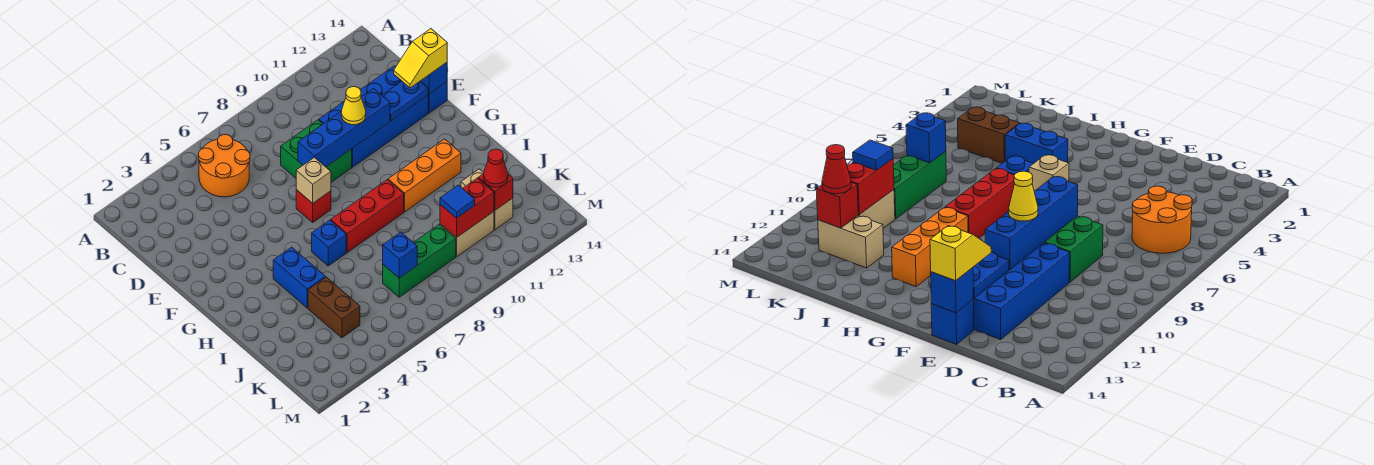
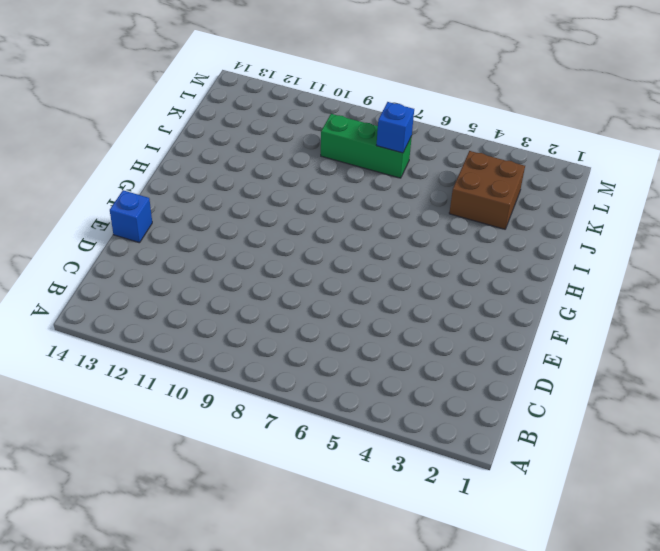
brown 2x2 brick [449,151,525,229] -> brown 1x2 brick [308,277,360,338]
none -> orange 2x2 round brick [198,135,250,197]
none -> green 2x2 brick [281,120,352,182]
none -> blue 2x4 brick [319,66,428,167]

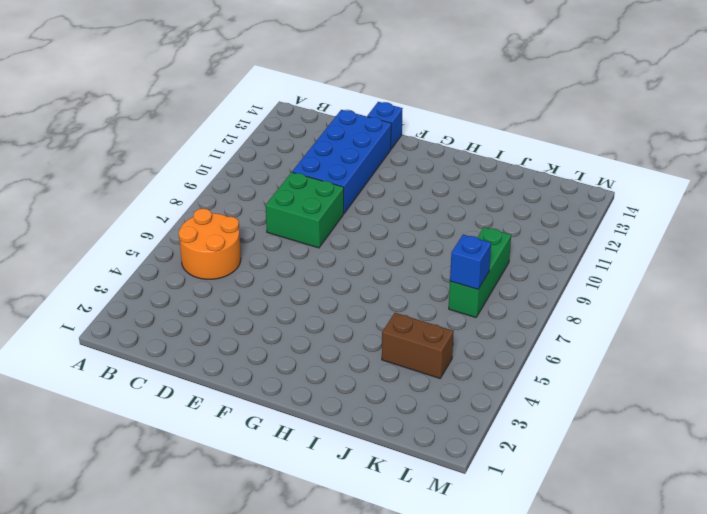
none -> red 1x1 brick [296,190,331,222]
none -> blue 1x2 brick [273,247,325,308]
none -> blue 1x1 brick [312,220,346,266]

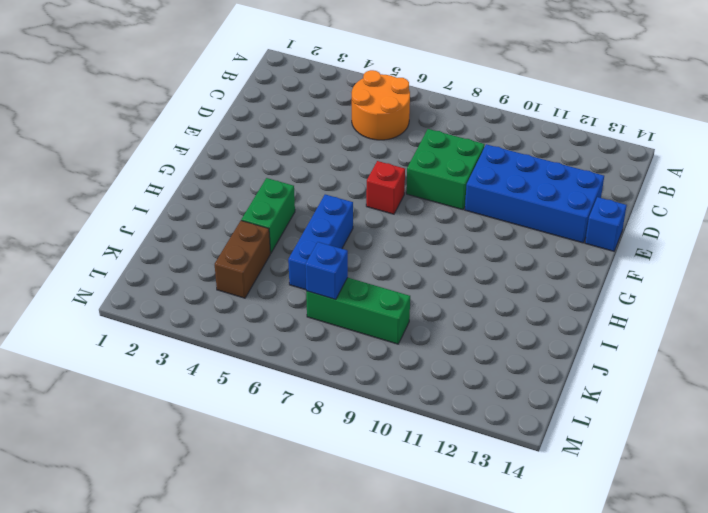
green 1x2 brick [241,178,295,253] -> blue 1x2 brick [273,247,325,308]
blue 1x3 brick [288,194,353,290] -> blue 1x1 brick [312,220,346,266]
none -> red 1x3 brick [331,180,404,252]
none -> orange 1x3 brick [388,139,461,212]
none -> tan 1x2 brick [461,169,513,230]

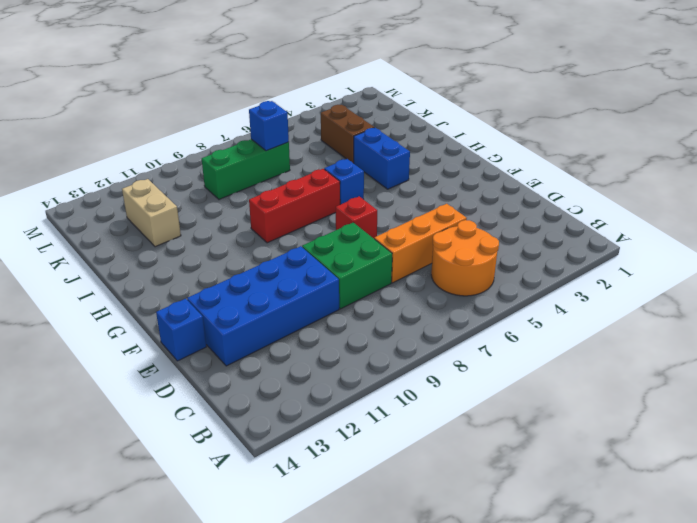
orange 1x3 brick [374,204,467,283] -> orange 1x3 brick moved to [388,139,461,212]
none -> tan 1x2 brick [440,212,494,257]
none -> blue 1x4 brick [298,88,390,167]
none -> blue 1x2 plate [382,81,428,121]

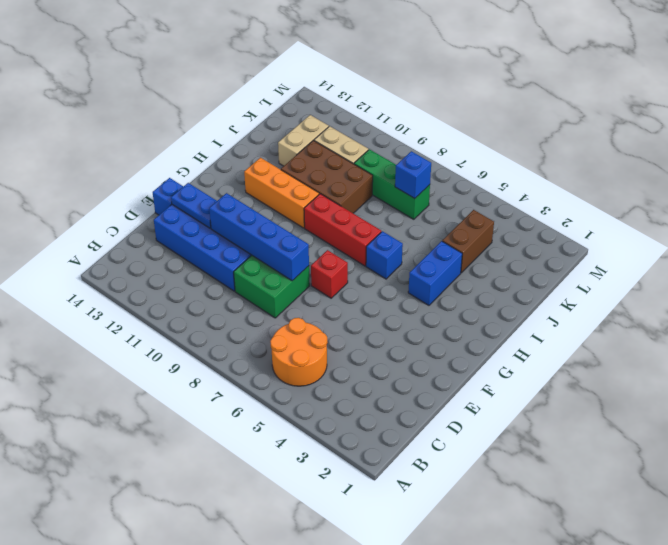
brown 2x3 brick [281,140,373,213] -> none
none -> blue 1x1 brick [420,63,447,94]
none -> tan 1x1 brick [296,157,331,203]
none -> red 1x2 brick [440,178,494,238]

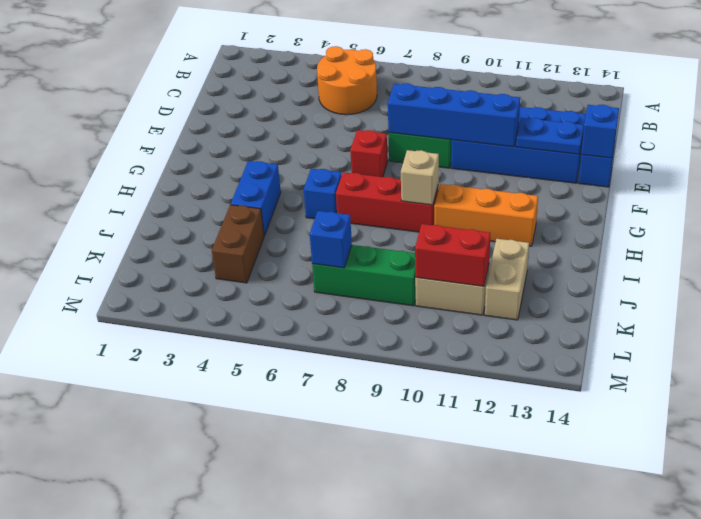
tan 1x1 brick [401,150,439,205] -> tan 1x1 brick moved to [296,157,331,203]
none -> red 1x1 brick [478,174,513,210]
none -> yellow 1x1 cone [341,87,366,125]
none -> yellow 1x2 slope [394,29,447,88]

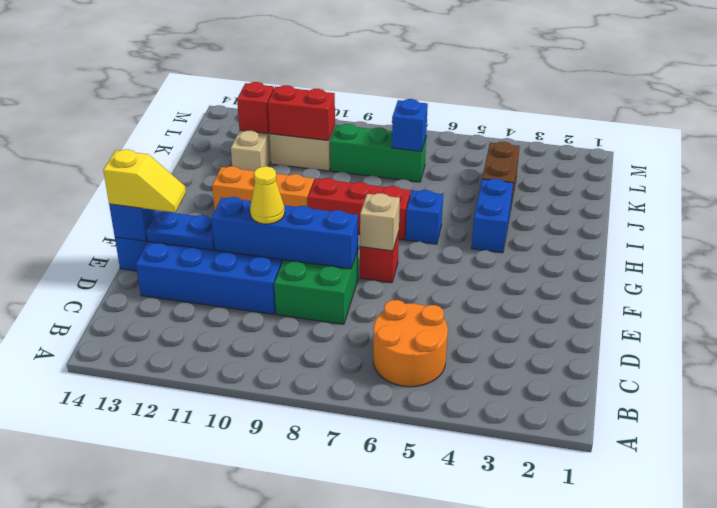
none -> blue 1x1 tile [440,185,475,218]
none -> red 1x1 cone [484,149,508,187]

